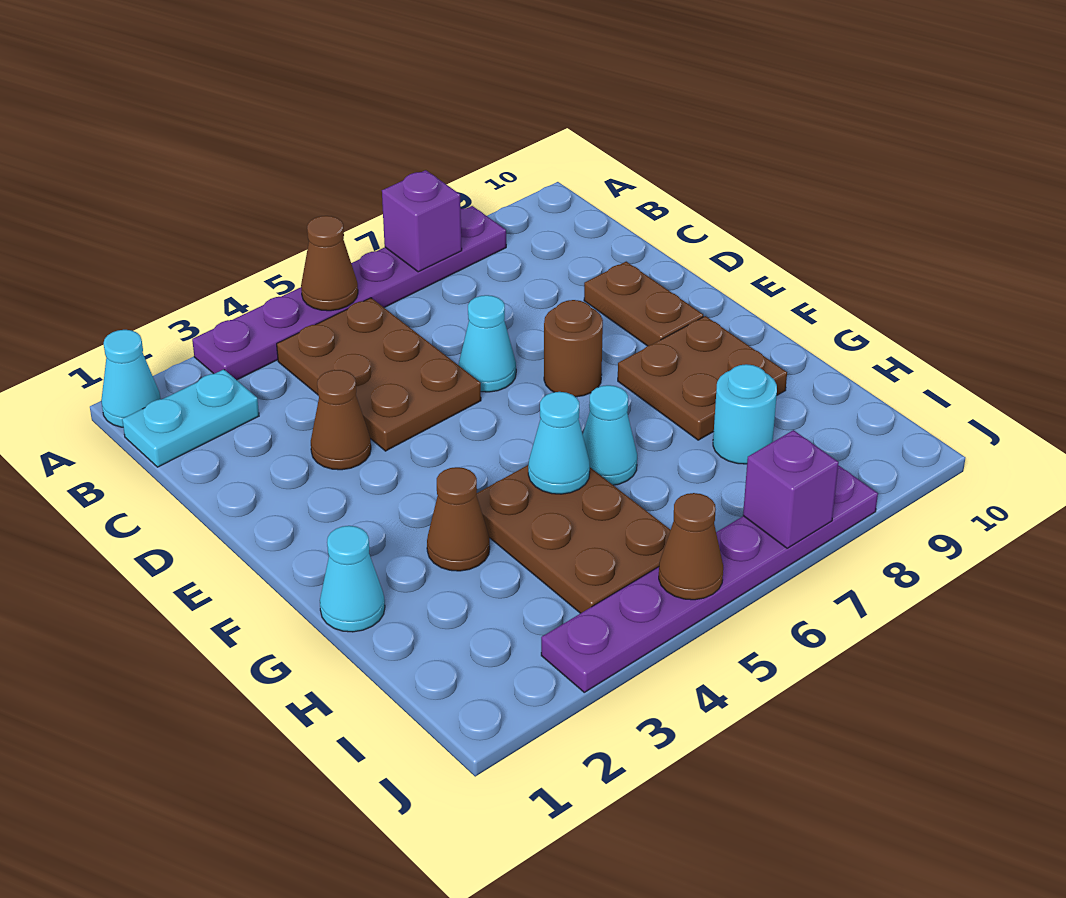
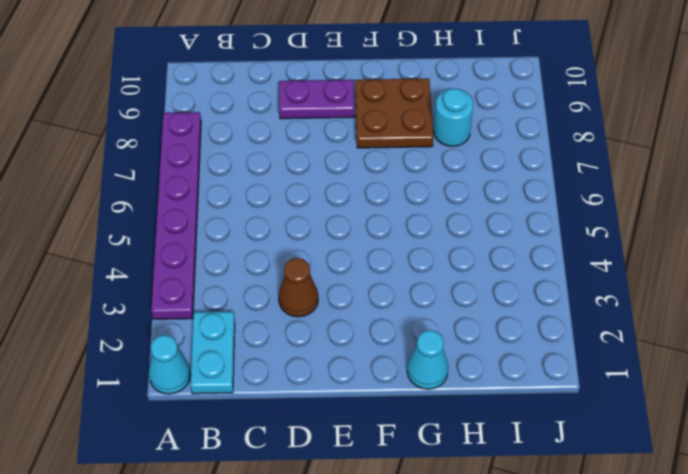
purple 1x2 plate [279,80,354,119] -> brown 1x2 plate [584,262,703,346]
none -> brown 2x3 plate [277,298,481,451]
none -> cyan 1x1 cone [459,295,516,392]
none -> brown 1x1 round brick [544,300,603,397]

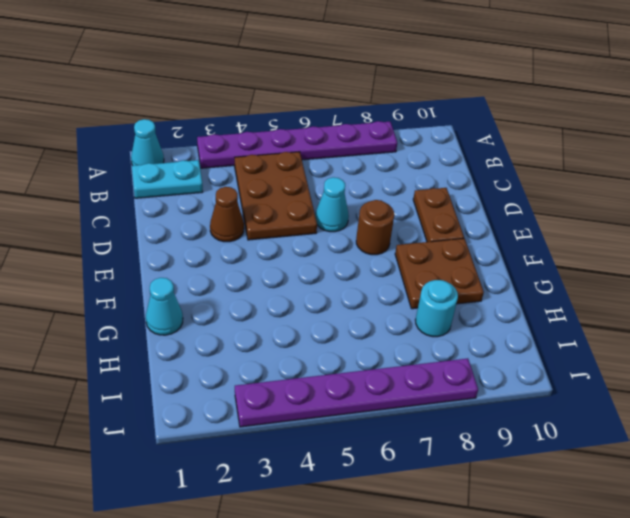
none -> brown 1x1 cone [427,467,490,571]
none -> brown 2x3 plate [476,465,670,613]
none -> cyan 1x1 cone [583,385,637,485]

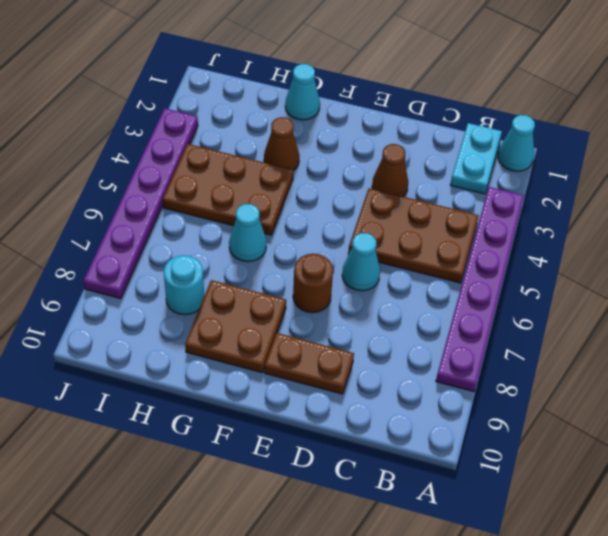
none -> brown 1x1 cone [301,216,358,311]
none -> purple 1x1 brick [382,170,462,272]
none -> cyan 1x1 cone [528,392,590,494]

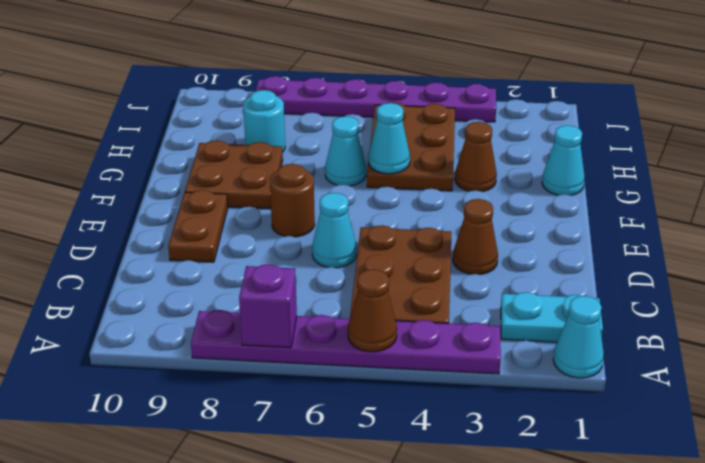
none -> brown 1x1 cone [659,493,723,600]
none -> purple 1x1 brick [743,430,839,548]

